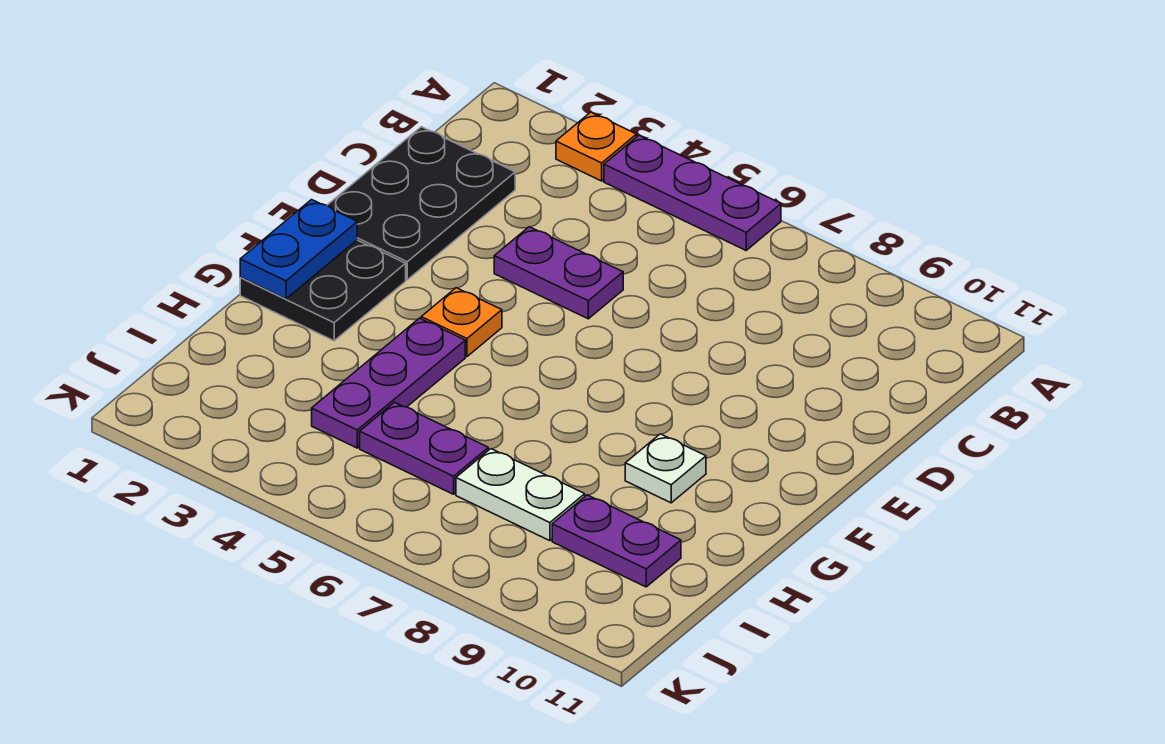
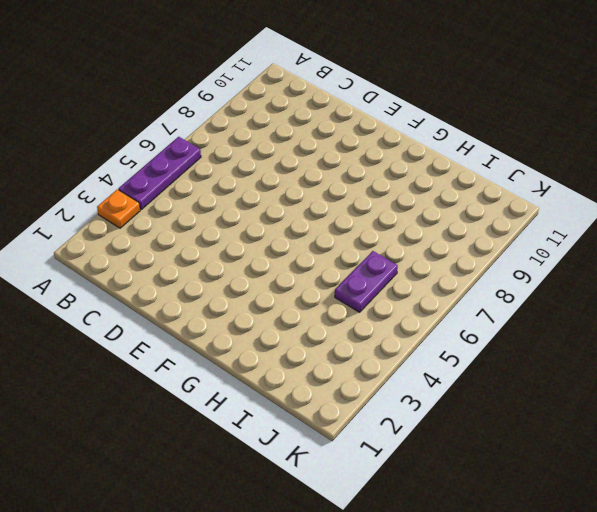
none -> black 2x3 plate [327,127,515,280]
none -> purple 1x2 plate [494,227,623,319]
none -> black 2x2 plate [240,240,406,341]

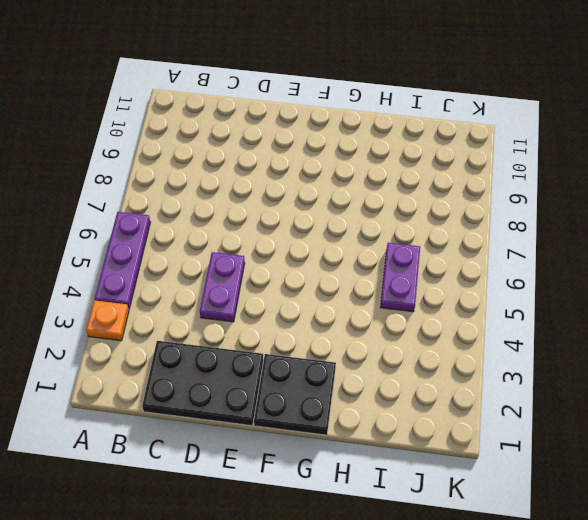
none -> orange 1x1 plate [421,288,502,357]
none -> purple 1x3 plate [312,318,465,448]
none -> white 1x1 plate [625,434,706,503]

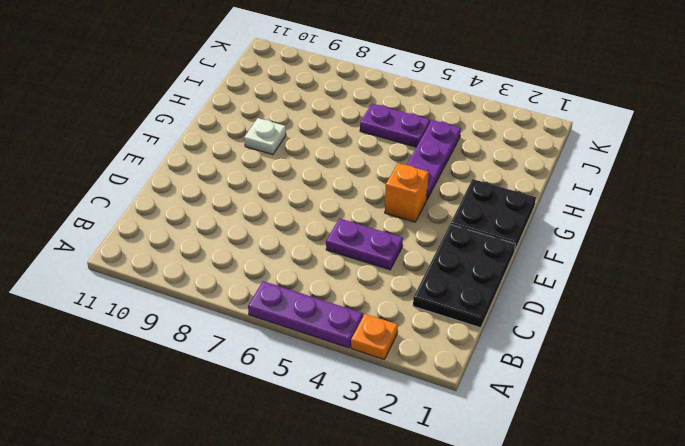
orange 1x1 brick [385,163,429,222] -> orange 1x1 plate [421,288,502,357]
none -> white 1x2 plate [456,449,585,541]
none -> purple 1x2 plate [552,495,681,587]
none -> blue 1x2 plate [240,200,357,299]

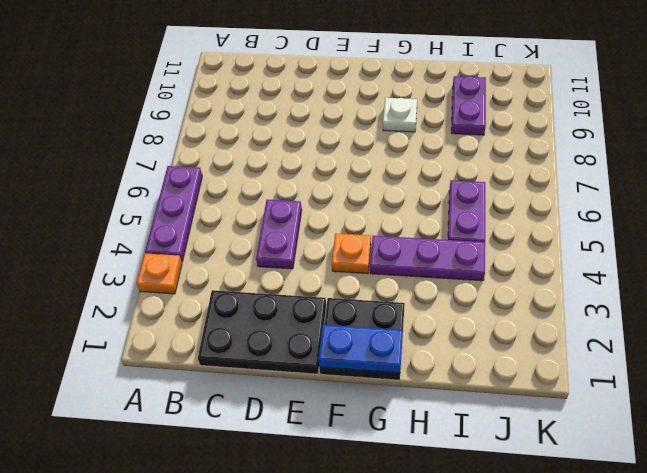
none -> white 1x2 plate [456,449,585,541]

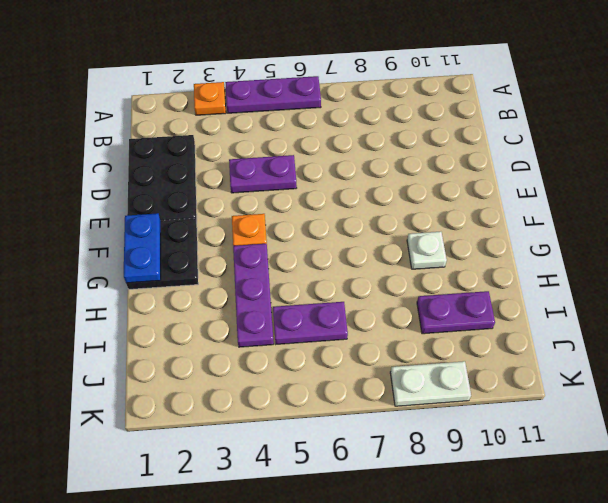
white 1x2 plate [390,361,471,406] -> white 1x2 plate moved to [456,449,585,541]

